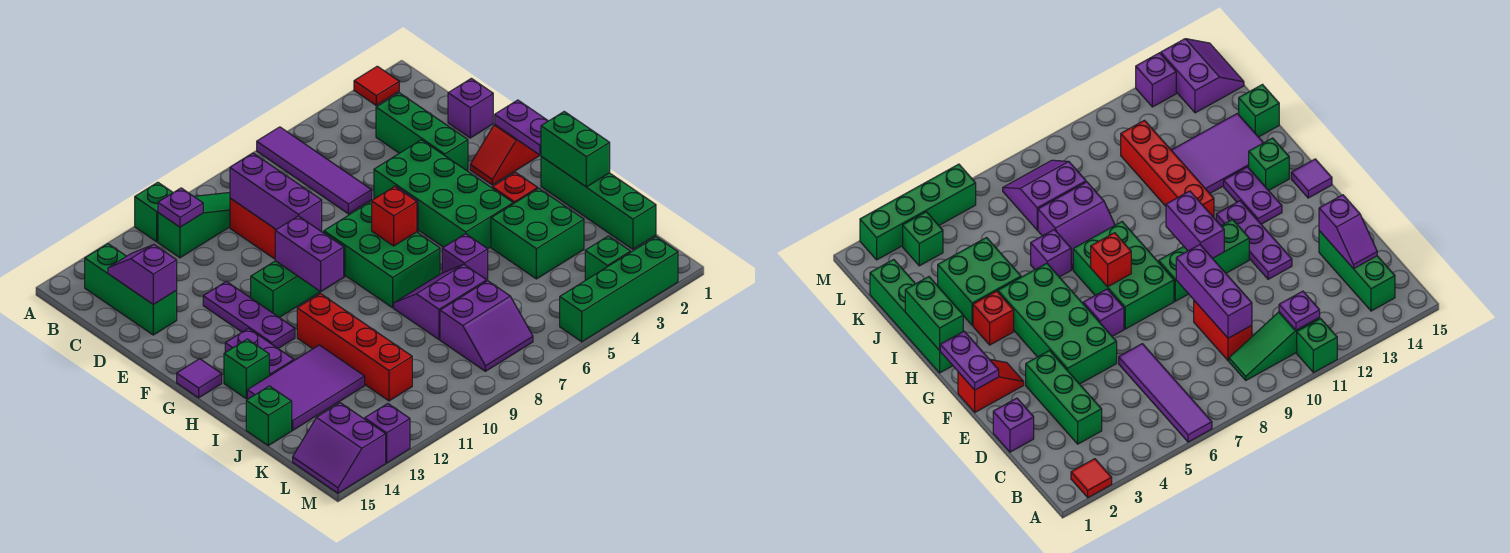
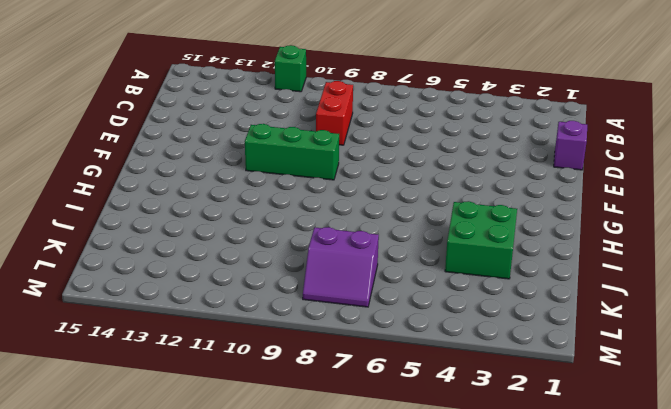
none -> red 1x1 tile [354,66,399,105]
none -> purple 1x4 tile [257,127,372,214]
none -> green 1x3 slope [158,193,230,258]
none -> green 1x3 brick [85,244,177,335]

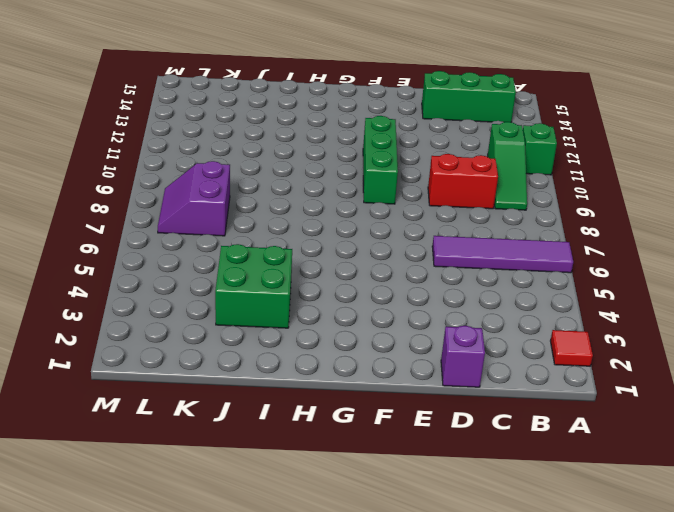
none -> green 1x3 brick [376,93,468,171]
none -> green 2x4 brick [374,140,513,249]
none -> purple 1x3 plate [203,281,295,348]
none -> red 1x2 slope [470,125,540,185]

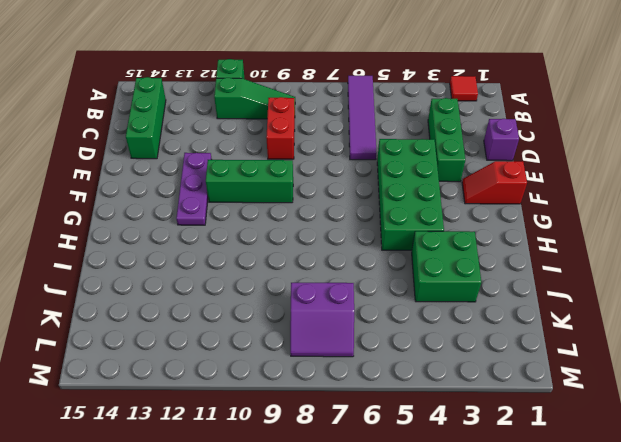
none -> purple 1x1 brick [1083,289,1124,336]
none -> green 2x3 brick [324,201,440,308]
none -> purple 1x2 plate [225,329,294,376]
none -> purple 1x1 tile [177,359,222,398]

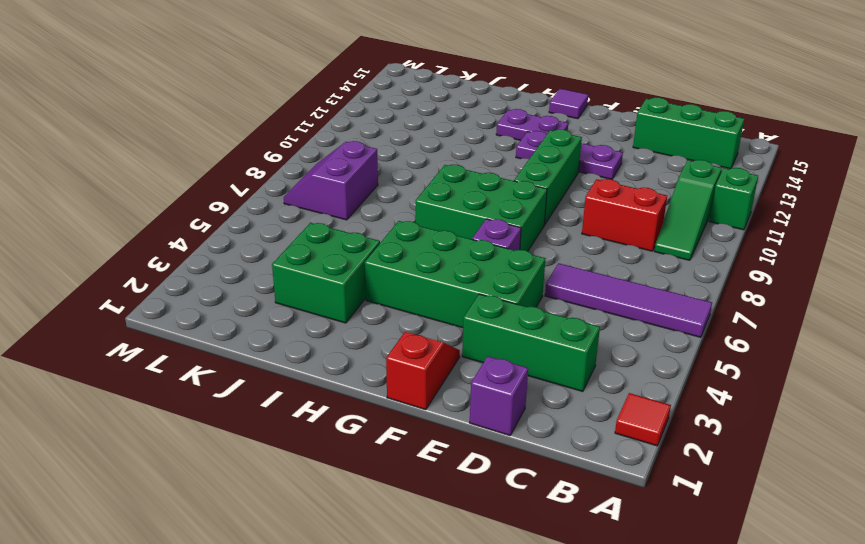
none -> green 1x4 brick [541,157,656,249]
none -> red 1x1 brick [492,172,538,204]
none -> red 1x4 brick [297,294,412,401]
none -> green 1x1 brick [224,339,269,398]

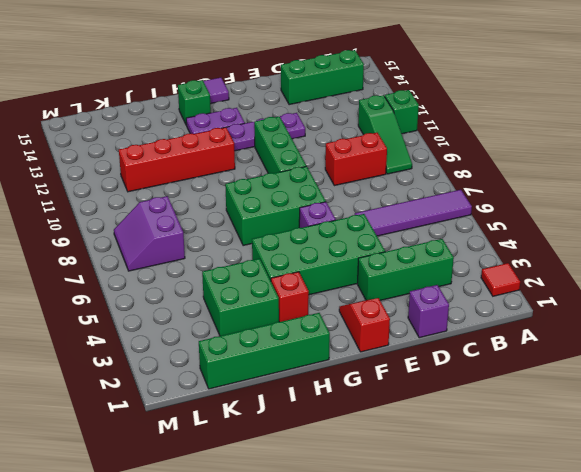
none -> purple 1x1 brick [442,234,488,280]
none -> purple 2x2 slope [394,264,487,339]
none -> purple 2x3 tile [247,345,365,430]
none -> green 1x1 brick [246,386,292,445]

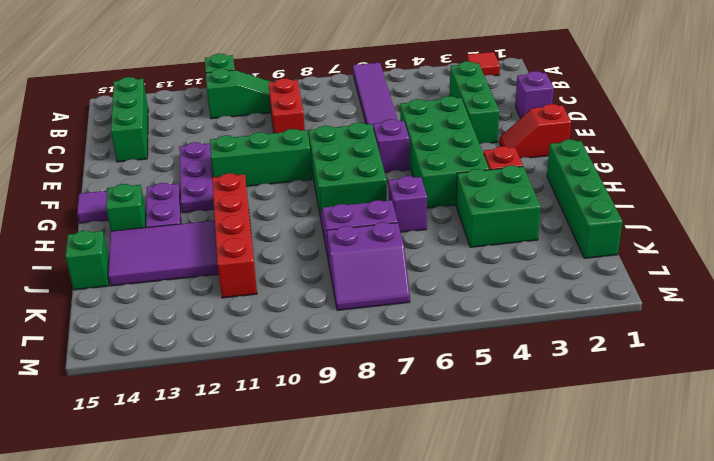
none -> green 1x1 brick [585,236,631,280]
none -> purple 2x2 slope [293,403,386,493]
none -> green 1x4 brick [560,237,678,342]
none -> purple 1x1 brick [365,404,410,463]

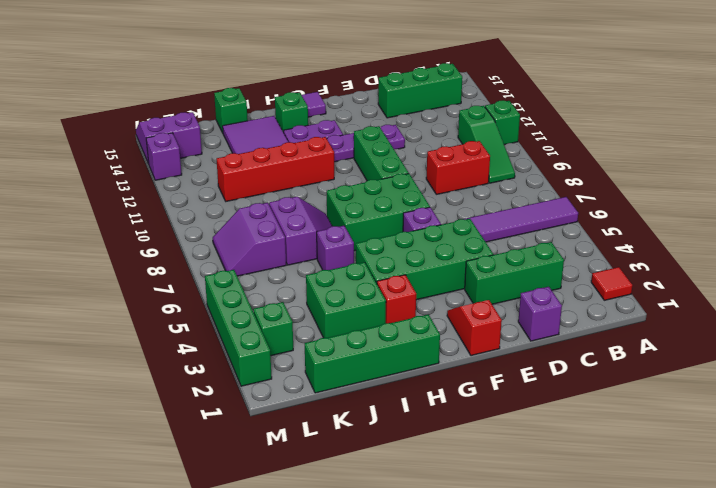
none -> purple 1x1 plate [158,188,203,227]
none -> purple 1x3 brick [230,153,322,231]
none -> purple 1x2 slope [108,244,177,305]
none -> purple 1x2 plate [495,100,548,155]

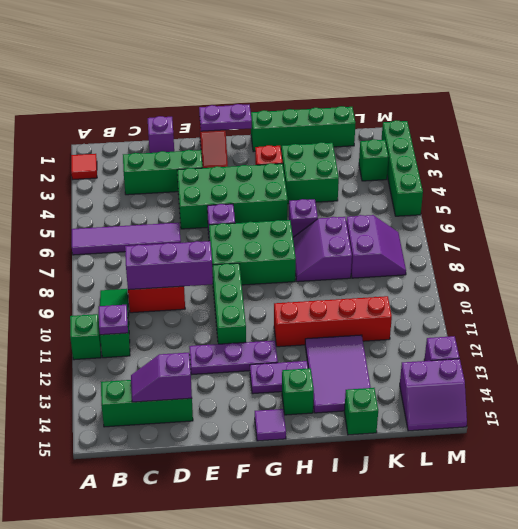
none -> purple 1x2 brick [275,216,344,292]
none -> red 1x1 brick [372,187,417,246]
none -> green 1x2 brick [541,112,610,187]

